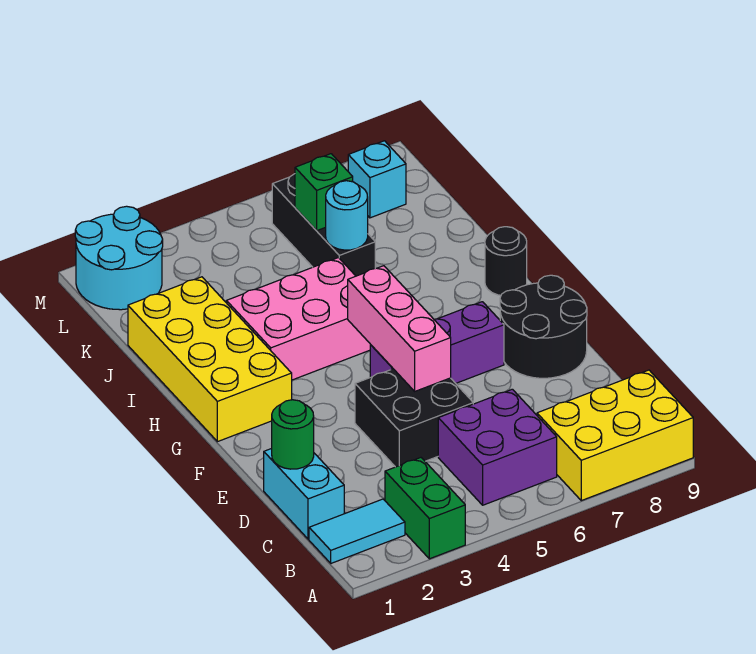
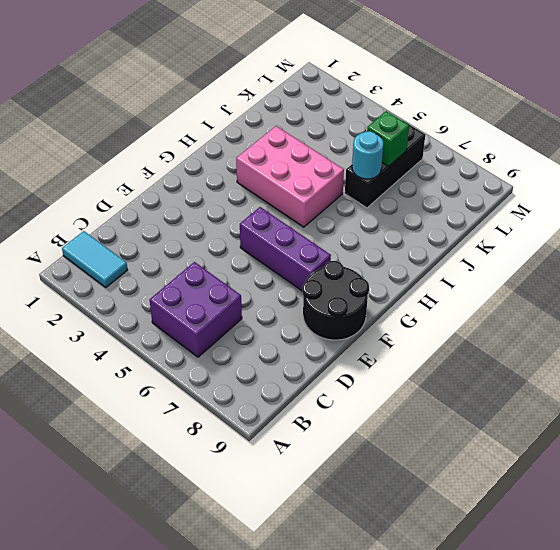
none -> green 1x2 brick [385,458,465,559]
none -> yellow 2x3 brick [537,370,693,501]
none -> cyan 1x2 brick [264,449,344,539]

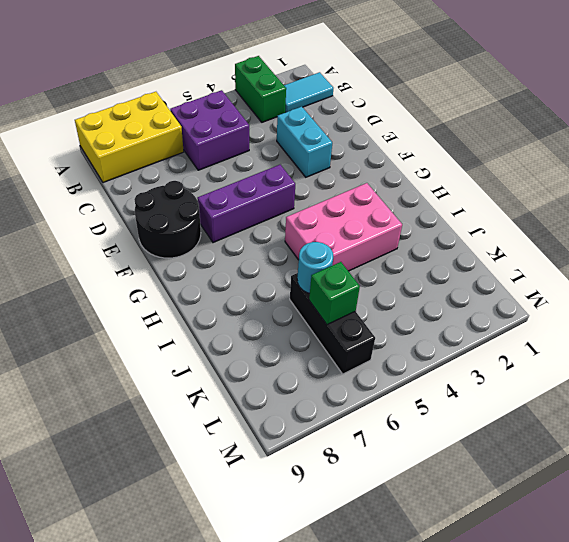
cyan 1x2 brick [277,107,332,177] -> cyan 1x2 brick moved to [264,449,344,539]
none -> black 2x2 brick [355,369,473,467]
none -> yellow 2x4 brick [128,277,292,442]
none -> black 1x1 round brick [485,227,527,295]

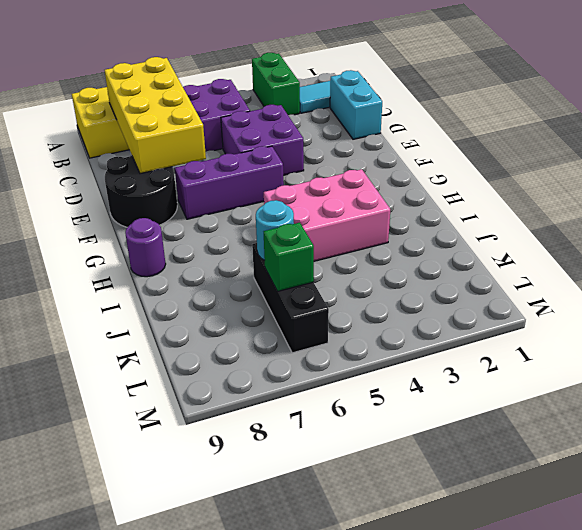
yellow 2x4 brick [105,57,206,174] -> yellow 2x4 brick moved to [128,277,292,442]
purple 2x2 brick [221,105,304,175] -> black 2x2 brick [355,369,473,467]
purple 1x1 round brick [125,218,166,277] -> black 1x1 round brick [485,227,527,295]
none -> cyan 2x2 round brick [75,206,163,310]
none -> cyan 1x1 brick [348,141,406,218]
none -> green 1x1 round brick [272,400,314,469]

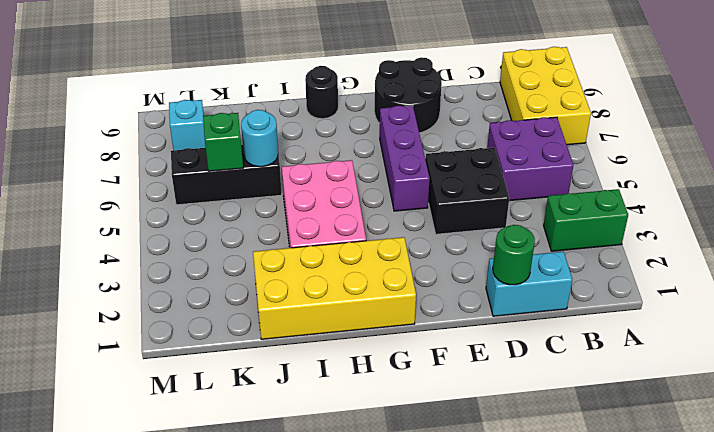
none -> cyan 1x2 tile [309,499,405,563]
none -> cyan 2x2 round brick [75,206,163,310]
none -> pink 1x3 brick [348,266,451,391]

